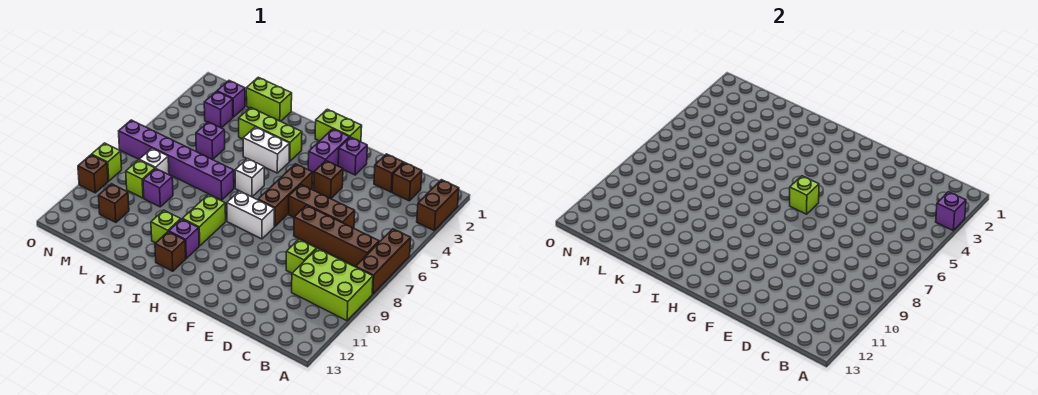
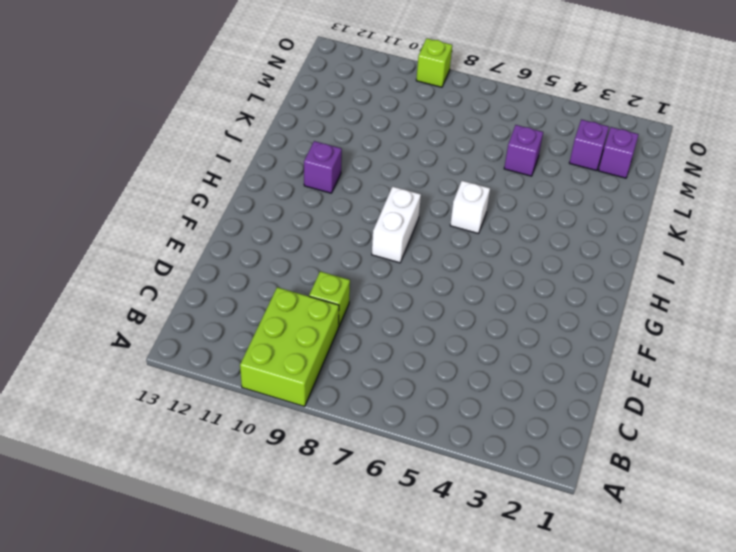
none -> brown 1x2 brick [417,180,459,230]
none -> brown 1x3 brick [356,229,411,294]
none -> brown 1x4 brick [294,205,379,267]
none -> brown 1x1 brick [392,162,422,201]

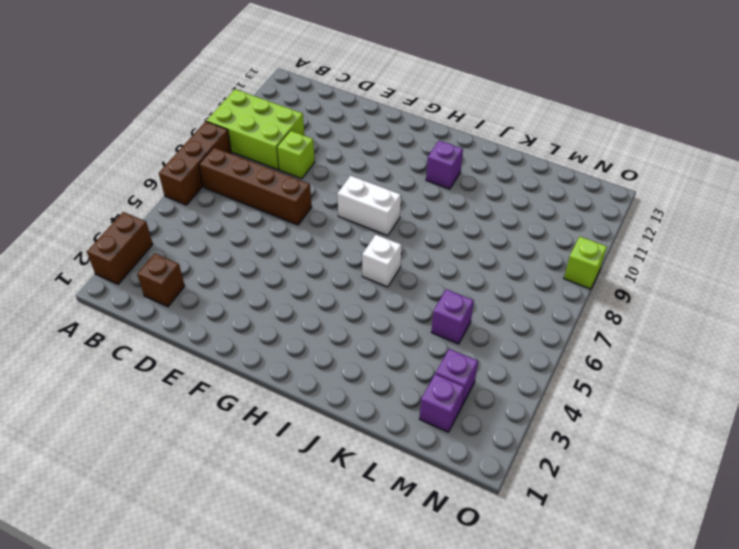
none -> brown 1x1 brick [374,154,404,192]
none -> brown 1x3 brick [289,185,355,228]
none -> purple 1x1 brick [338,137,367,175]
none -> brown 1x1 brick [314,161,343,198]

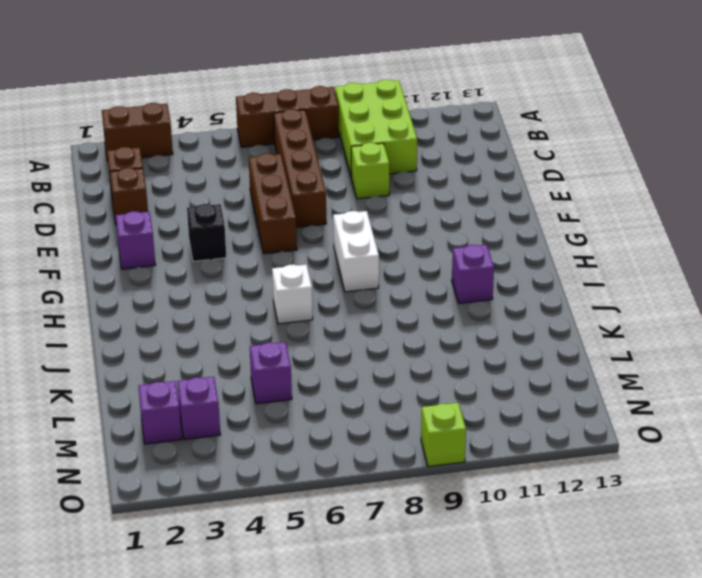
black 1x1 brick [187,204,226,261] -> brown 1x1 brick [314,161,343,198]
none -> lime 1x2 brick [315,109,362,142]
none -> purple 1x2 brick [308,129,350,173]
none -> brown 1x3 brick [258,164,313,227]
none -> lime 1x3 brick [239,108,302,161]

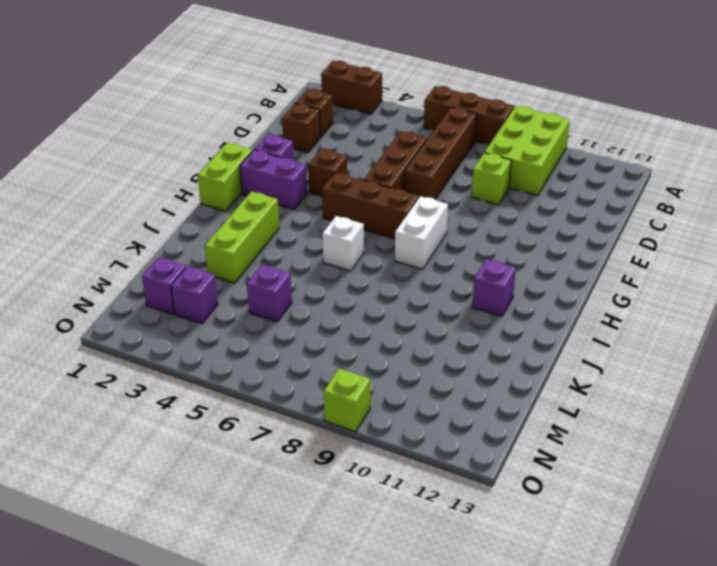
none -> white 1x2 brick [243,127,289,173]
none -> lime 1x2 brick [183,195,226,246]
none -> brown 1x1 brick [155,232,186,271]
none -> purple 1x6 brick [119,120,234,200]

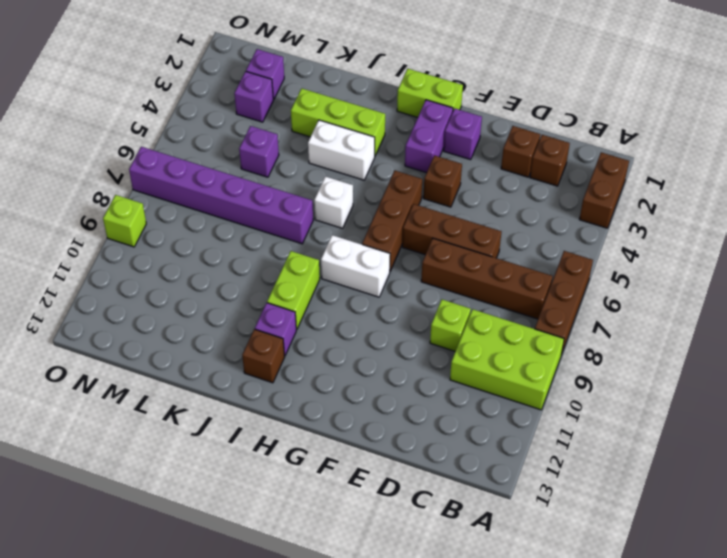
none -> lime 1x1 brick [151,210,181,243]
none -> lime 1x2 brick [246,77,292,121]
none -> purple 1x1 brick [143,169,173,207]
none -> white 1x1 brick [139,148,169,175]

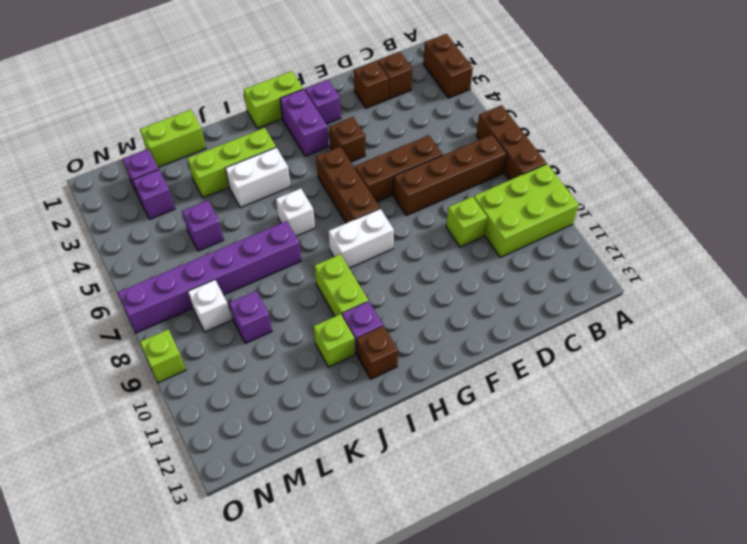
none -> lime 1x1 brick [126,160,155,198]
none -> brown 1x1 brick [98,184,129,222]
none -> brown 1x1 brick [78,155,108,193]
none -> purple 1x1 brick [936,192,966,230]

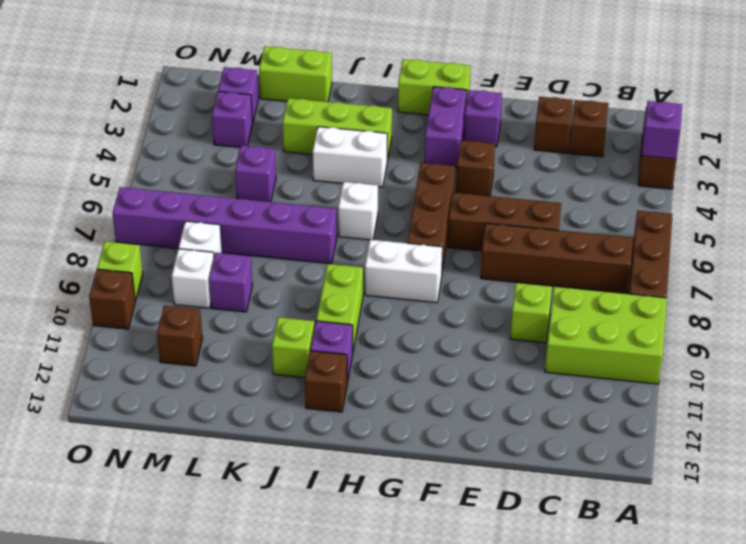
white 1x1 brick [172,249,214,308] -> lime 1x1 brick [126,160,155,198]
none -> lime 1x1 brick [790,176,819,214]

